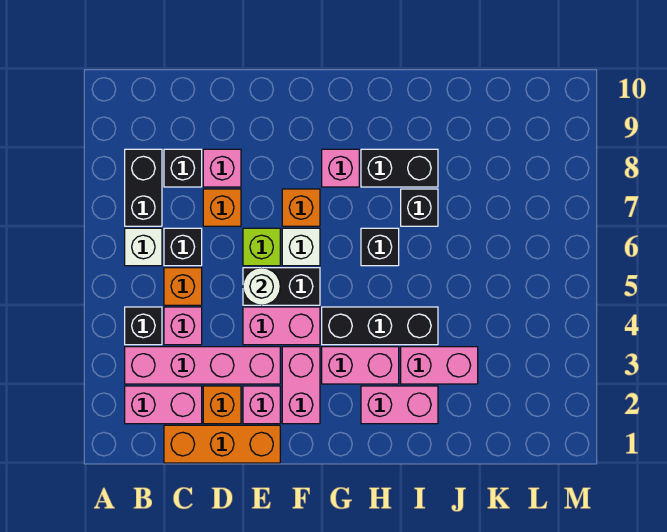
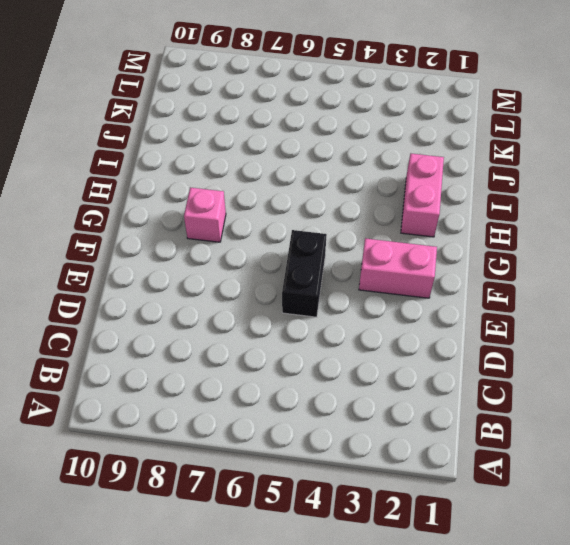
none -> pink 1x2 brick [125,386,202,424]
none -> pink 1x4 brick [125,347,280,384]
none -> black 1x1 brick [125,307,162,345]

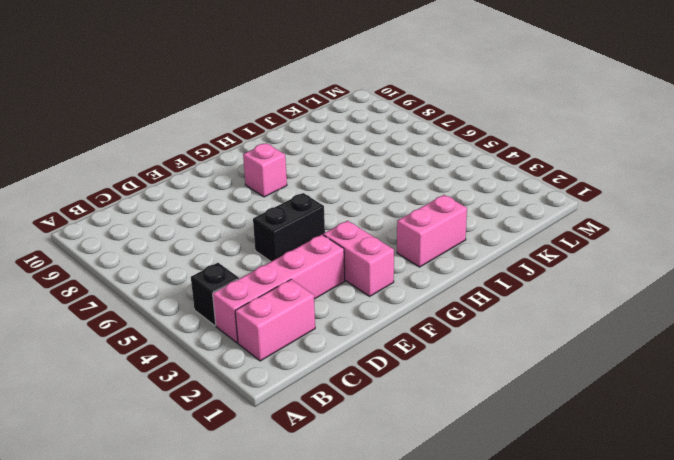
none -> white 1x1 brick [125,228,162,266]
none -> black 1x2 brick [125,149,162,226]
none -> orange 1x3 brick [164,425,280,463]

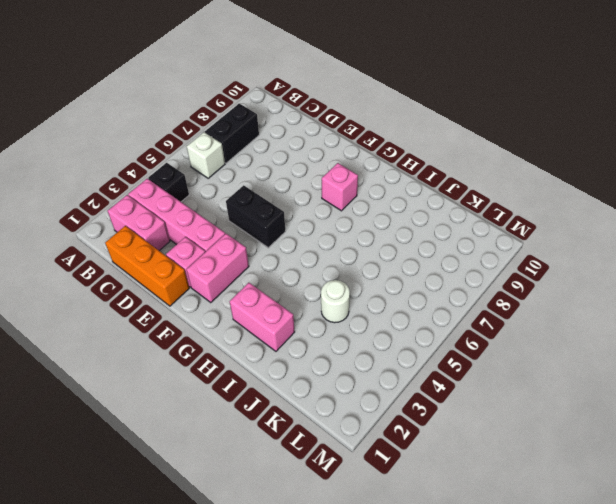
white 1x1 round brick [321,280,350,323] -> white 1x1 round brick moved to [243,268,280,305]
none -> pink 1x1 brick [164,307,202,345]
none -> orange 1x1 brick [164,268,202,305]
none -> black 1x1 brick [164,228,202,266]

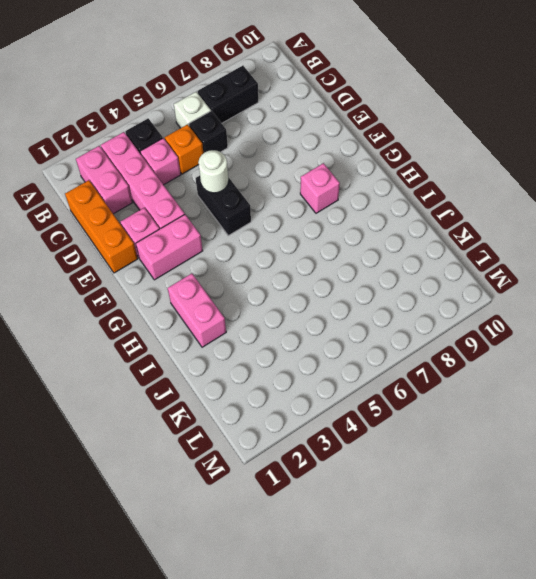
none -> black 1x1 brick [164,149,202,187]
none -> orange 1x1 brick [203,386,241,424]
none -> orange 1x1 brick [203,189,241,226]

